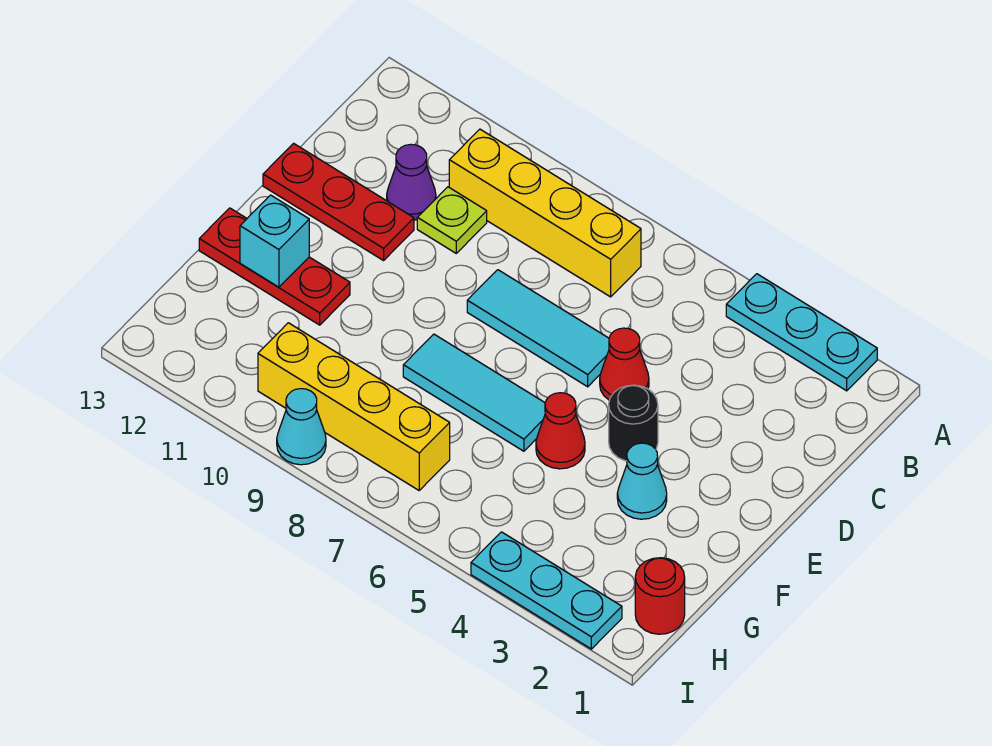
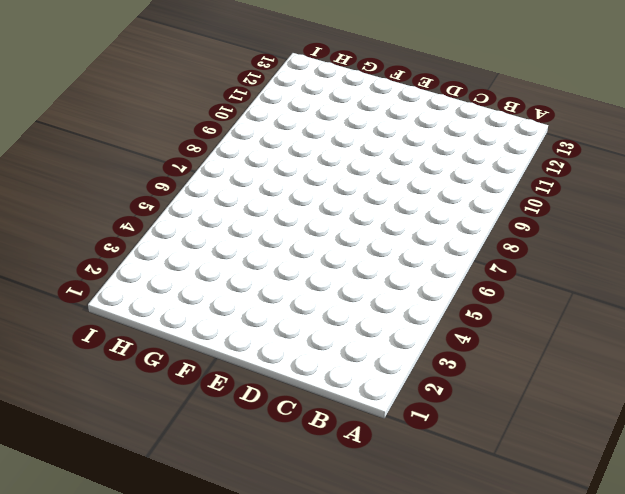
none -> cyan 1x3 plate [726,274,877,391]
none -> yellow 1x4 brick [449,129,641,297]
none -> lime 1x1 plate [417,187,487,253]

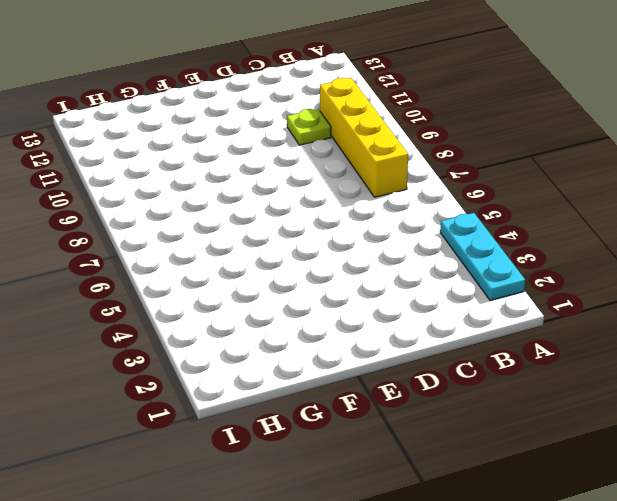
none -> purple 1x1 cone [387,144,436,220]
none -> red 1x1 cone [600,328,649,400]
none -> cyan 1x3 tile [467,270,609,387]

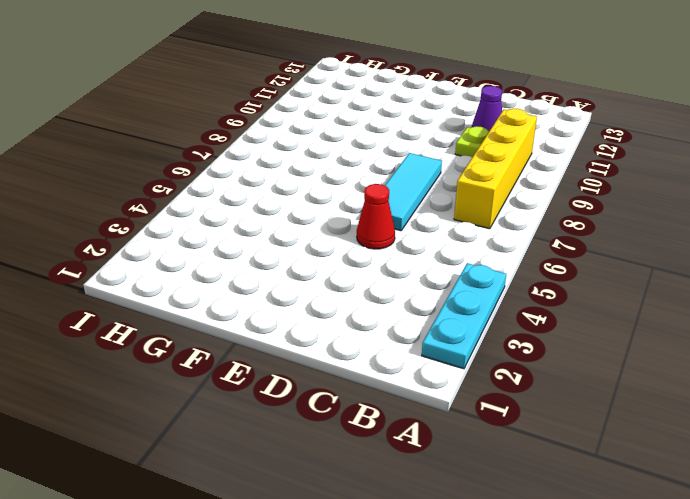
none -> red 1x3 plate [263,143,414,261]
none -> black 1x1 round brick [609,385,658,461]
none -> cyan 1x1 cone [617,443,667,519]

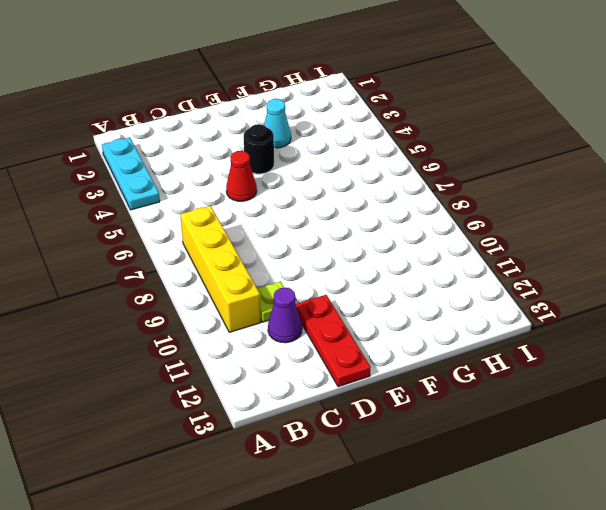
none -> cyan 1x3 tile [467,270,609,387]
none -> red 1x1 cone [536,393,585,469]
none -> cyan 1x3 tile [403,334,545,451]

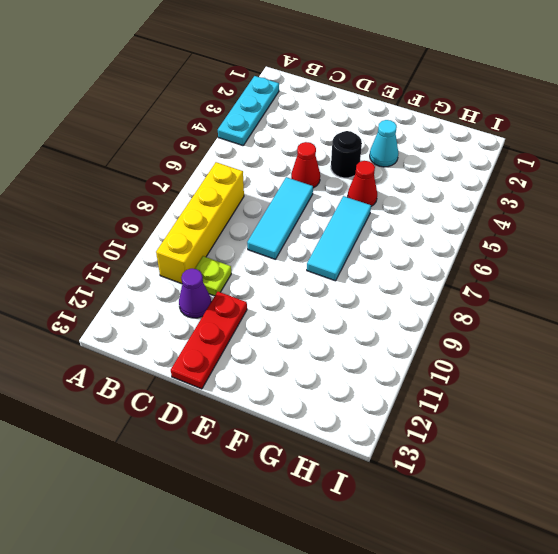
none -> red 1x3 plate [199,208,350,325]
none -> red 1x1 round brick [635,558,685,634]
none -> yellow 1x4 brick [258,323,450,490]

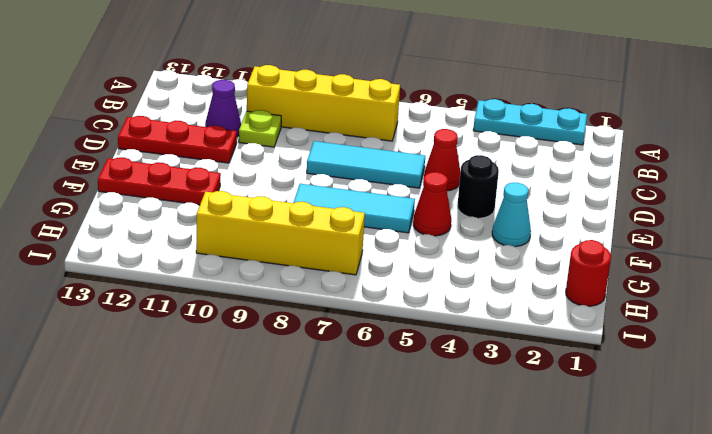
none -> cyan 1x3 plate [471,532,622,649]
none -> cyan 1x1 cone [277,389,326,465]
none -> cyan 1x1 brick [240,195,309,287]

